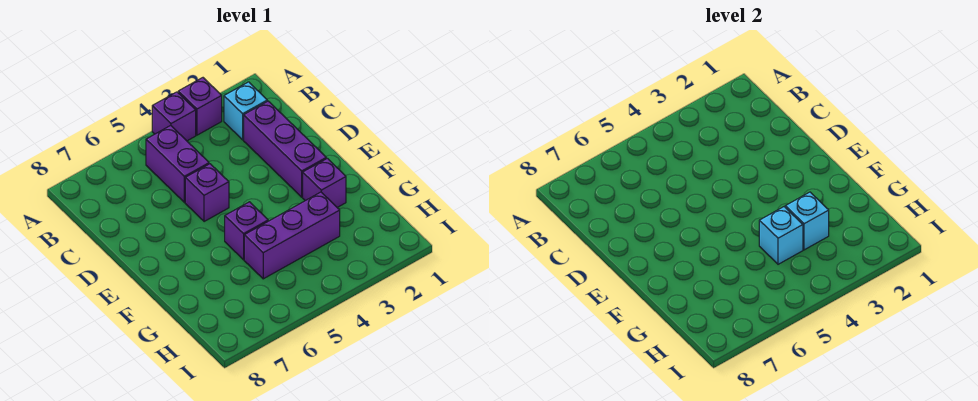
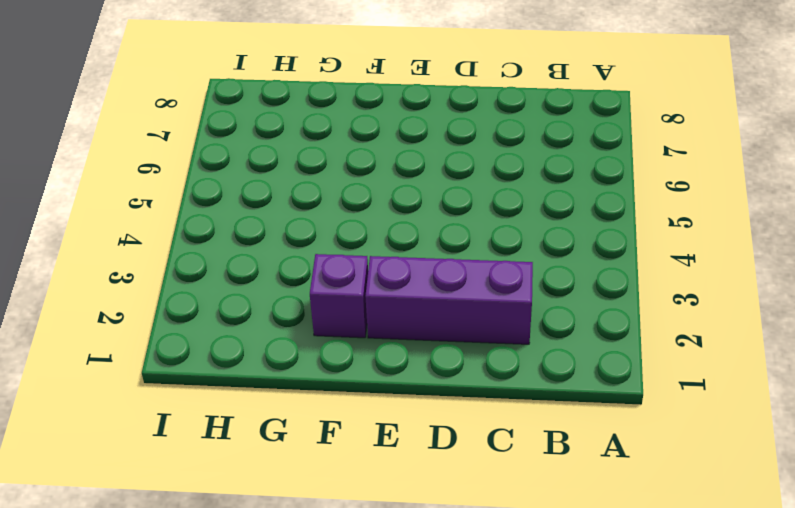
none -> purple 1x1 brick [178,78,222,135]
none -> purple 1x1 brick [152,92,196,141]

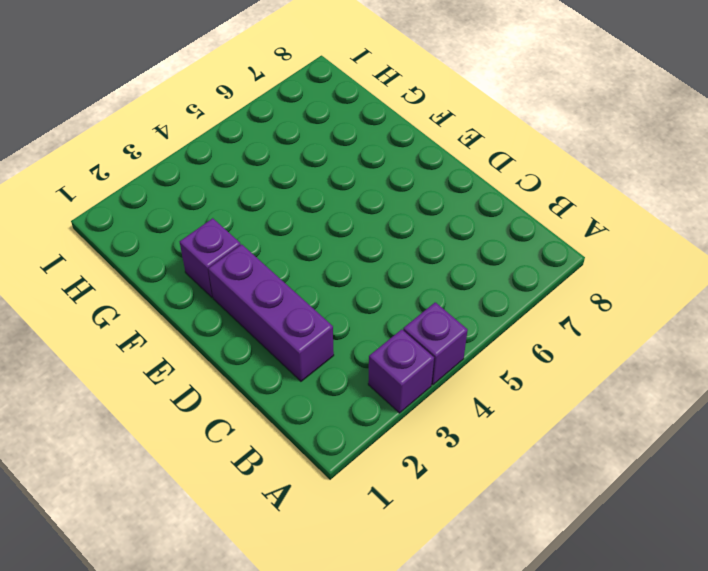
none -> cyan 1x1 brick [224,82,267,140]
none -> purple 1x2 brick [146,125,209,202]

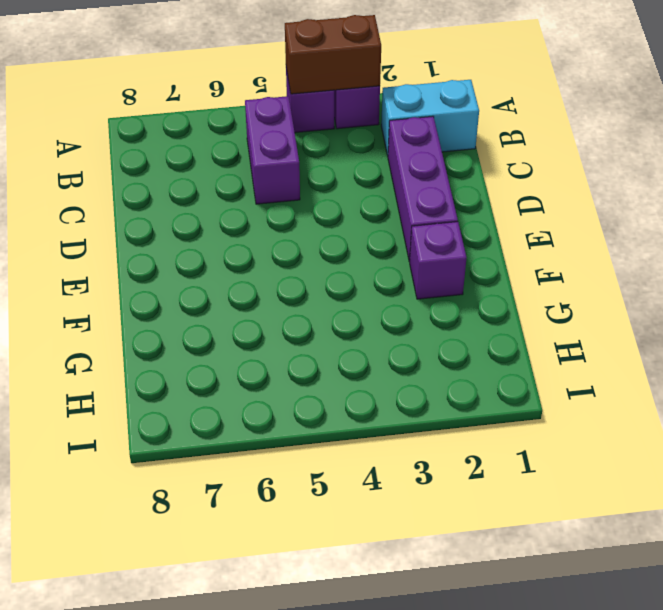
brown 1x2 brick [285,15,381,94] -> none
cyan 1x2 brick [381,80,479,156] -> cyan 1x1 brick [224,82,267,140]
none -> purple 1x1 brick [185,164,229,222]
none -> purple 1x1 brick [225,202,268,260]

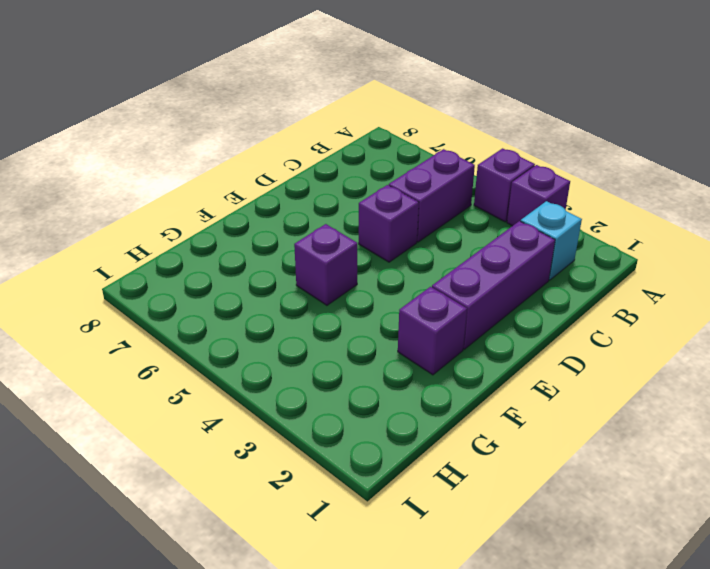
none -> purple 1x3 brick [244,192,340,279]
none -> cyan 1x1 brick [785,192,829,250]

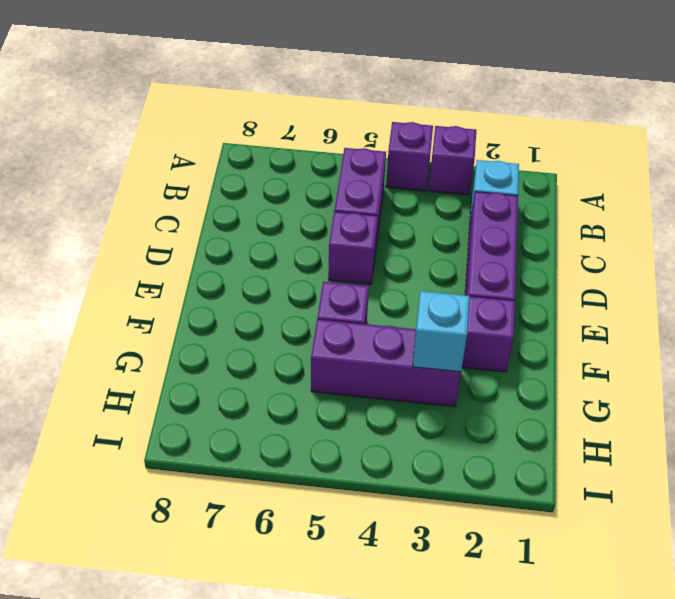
none -> cyan 1x1 brick [759,207,803,264]

